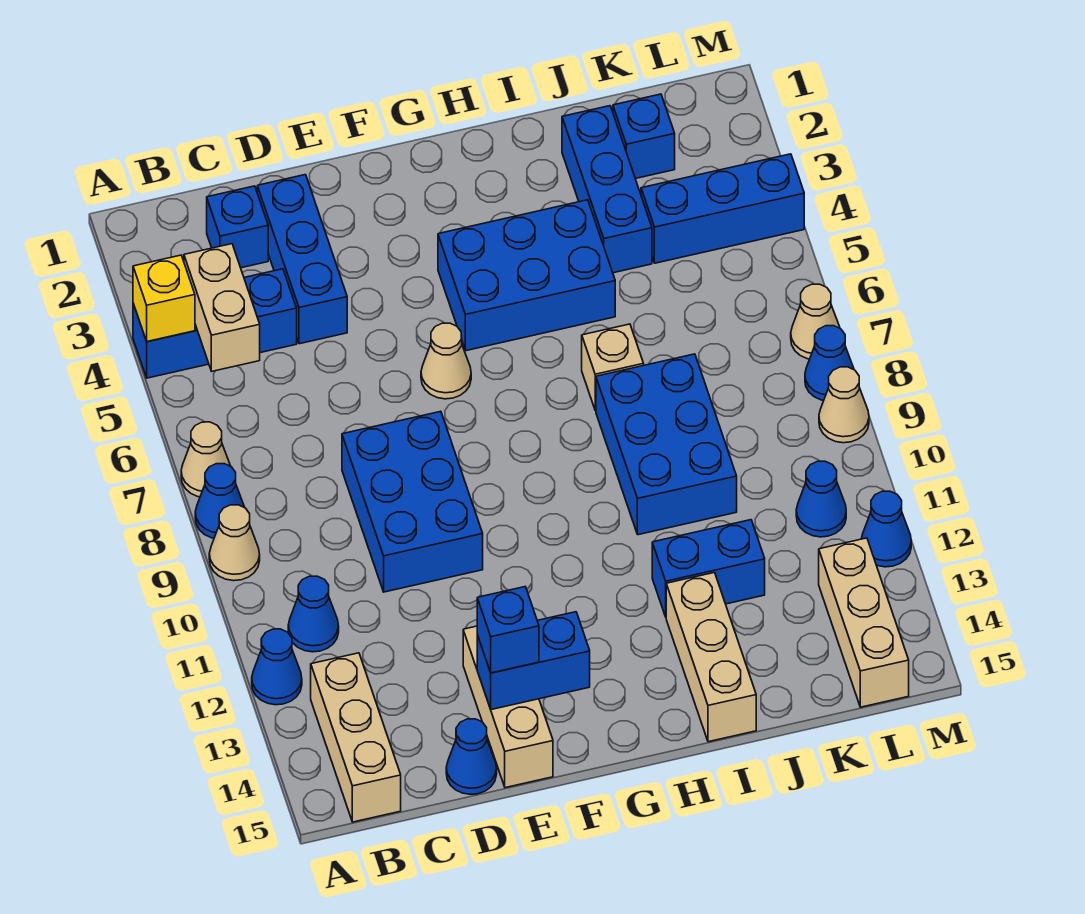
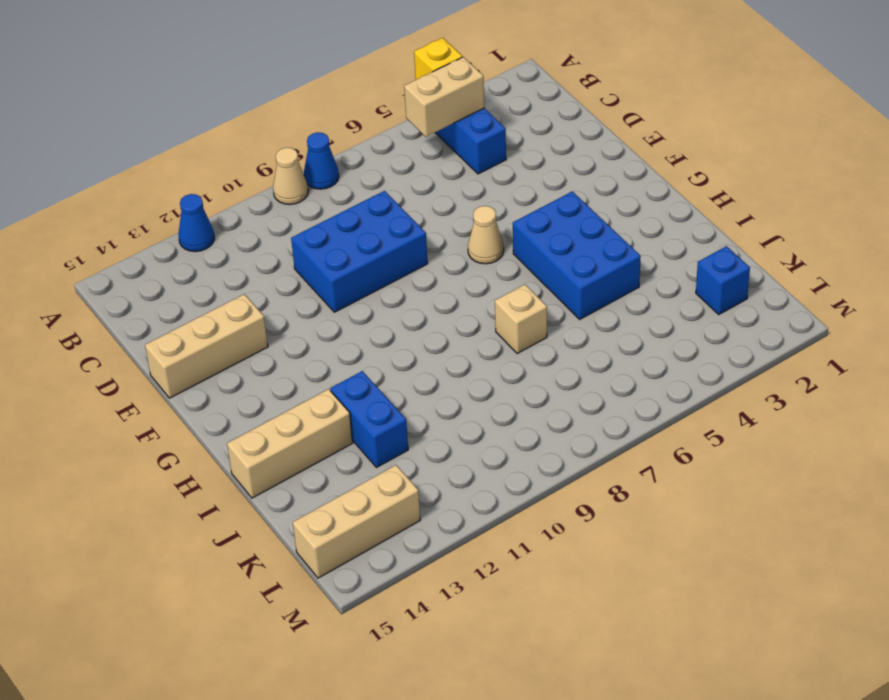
none -> tan 1x1 cone [181,422,230,497]
none -> blue 1x1 cone [288,576,339,652]
none -> tan 1x3 brick [311,653,401,822]
none -> blue 1x1 brick [207,186,268,268]

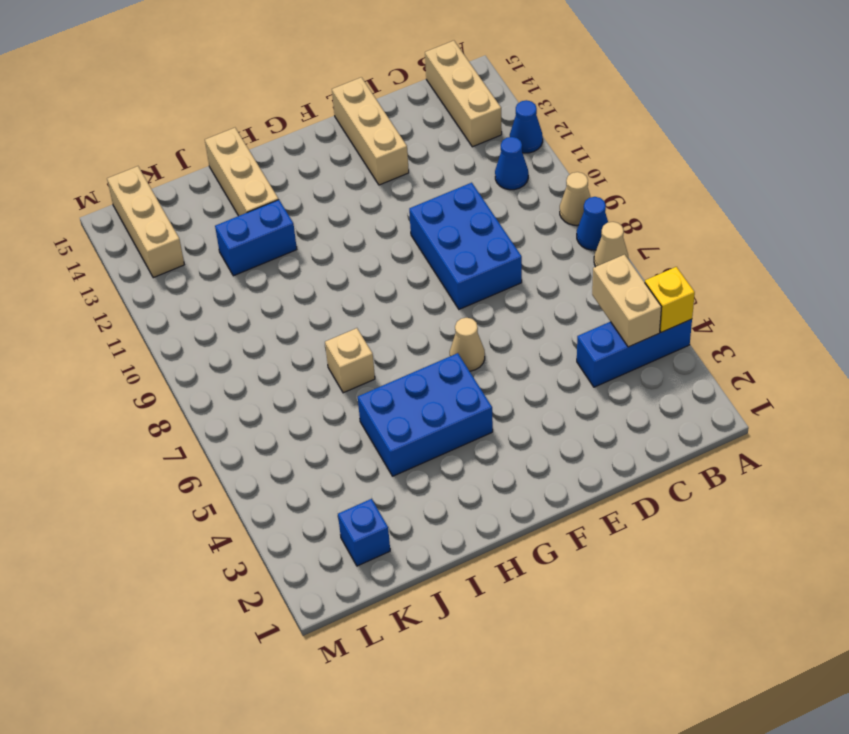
none -> blue 1x1 brick [207,186,268,268]
none -> blue 1x3 brick [257,175,347,344]
none -> blue 1x1 cone [446,719,497,794]
none -> blue 2x3 brick [596,354,737,535]

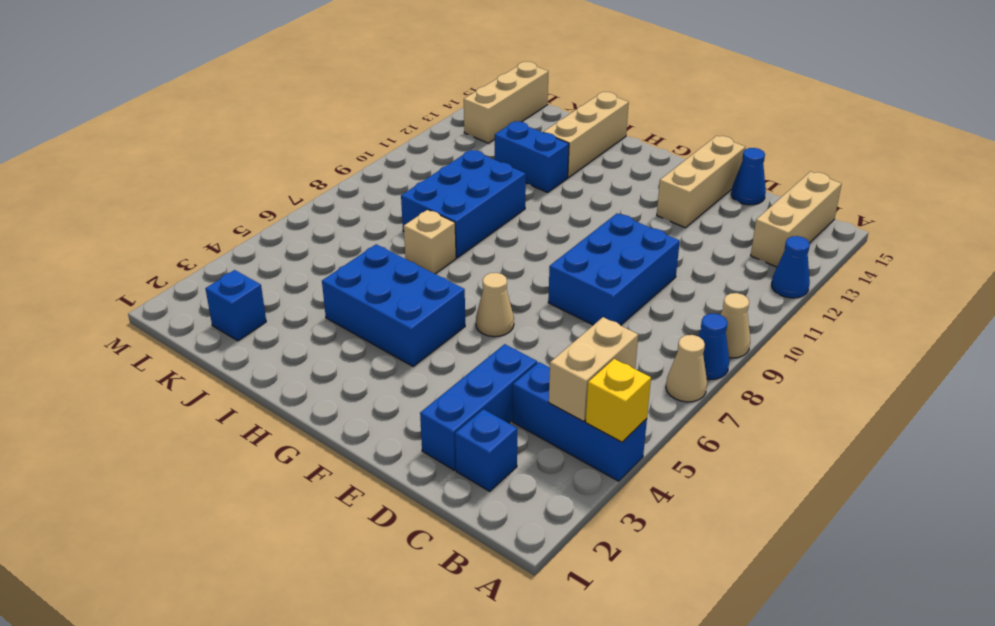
none -> blue 1x1 cone [288,576,339,652]
none -> blue 1x3 brick [562,106,652,273]
none -> blue 1x3 brick [641,154,804,263]
none -> blue 1x1 cone [796,461,846,537]

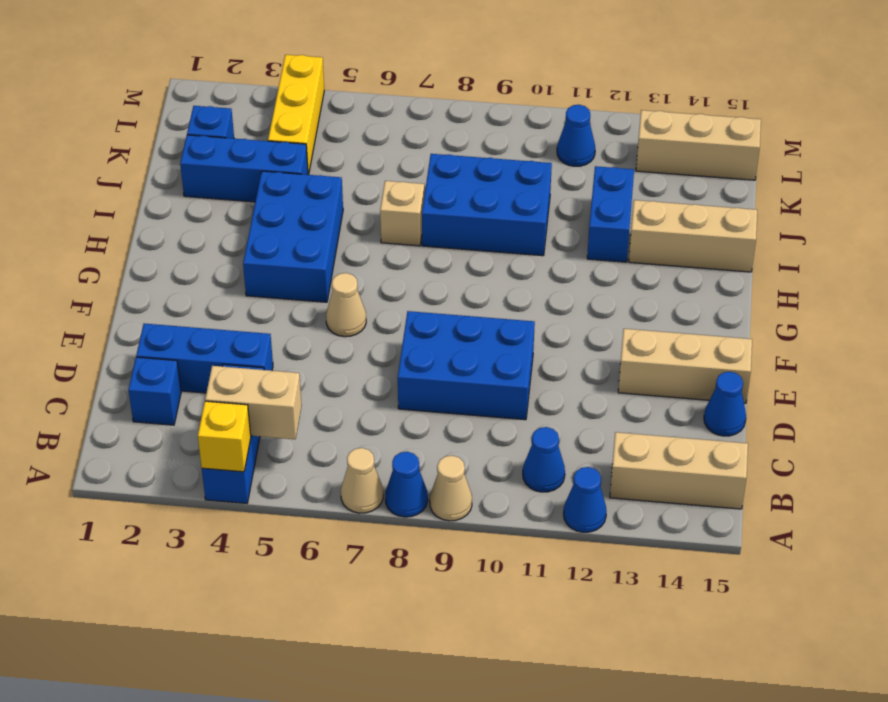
yellow 1x3 brick [268,55,324,175] -> blue 1x3 brick [641,154,804,263]
none -> tan 1x1 cone [791,284,840,359]
none -> blue 1x1 cone [805,326,854,400]
none -> tan 1x1 cone [819,367,869,443]
none -> blue 1x1 cone [861,491,911,567]

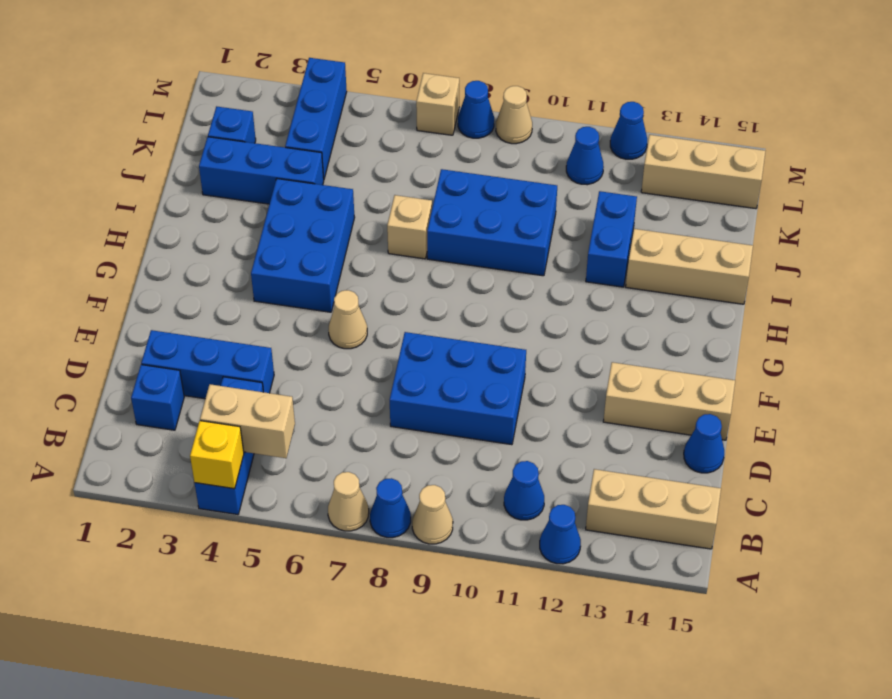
tan 1x1 brick [416,73,459,135] -> tan 1x1 cone [791,284,840,359]
none -> blue 1x2 brick [477,612,590,710]
none -> blue 1x1 brick [477,587,539,673]

